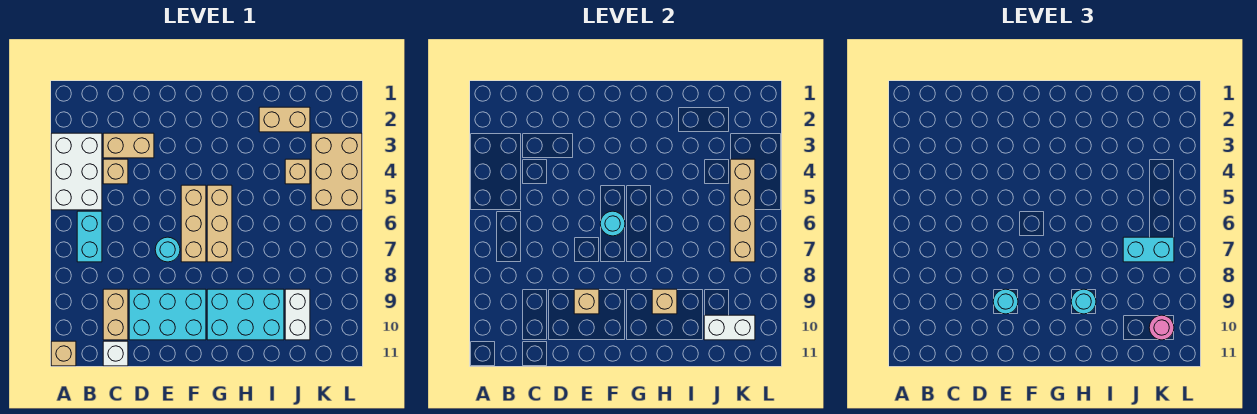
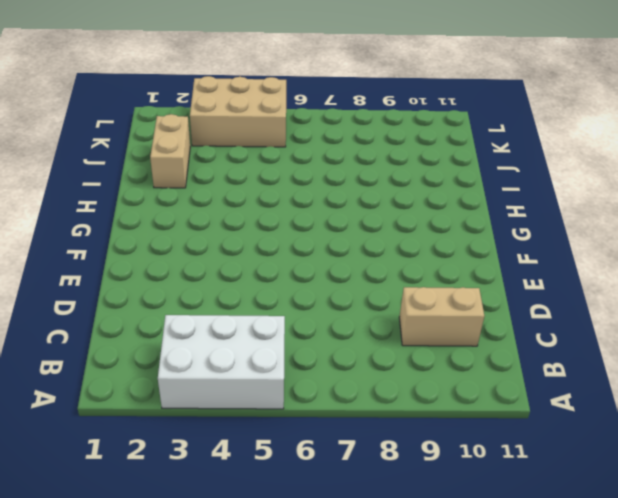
none -> tan 1x1 brick [51,341,76,366]
none -> cyan 1x2 brick [77,211,102,262]
none -> tan 1x2 brick [103,133,154,158]

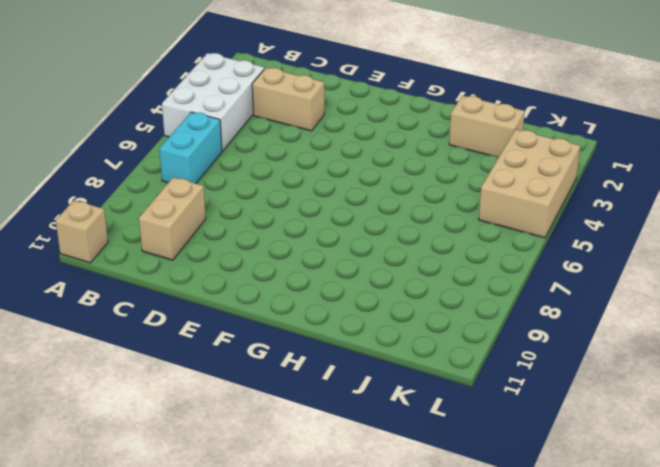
none -> tan 1x1 brick [103,159,128,184]
none -> white 1x1 brick [103,341,128,366]
none -> cyan 2x3 brick [129,289,206,340]

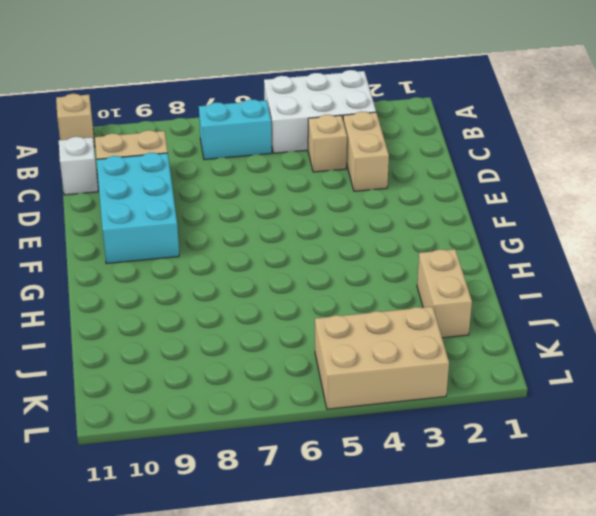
none -> cyan 1x1 round brick [155,237,180,262]
none -> tan 1x3 brick [181,185,206,262]
none -> tan 1x3 brick [207,185,232,262]

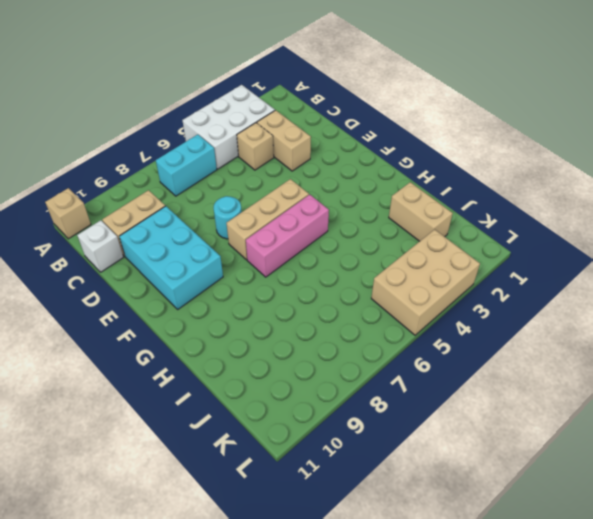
pink 1x3 brick [246,195,329,277] -> tan 1x3 brick [207,185,232,262]
none -> cyan 2x3 brick [207,289,284,340]
none -> tan 1x1 brick [285,159,310,184]
none -> white 1x2 brick [285,289,310,340]

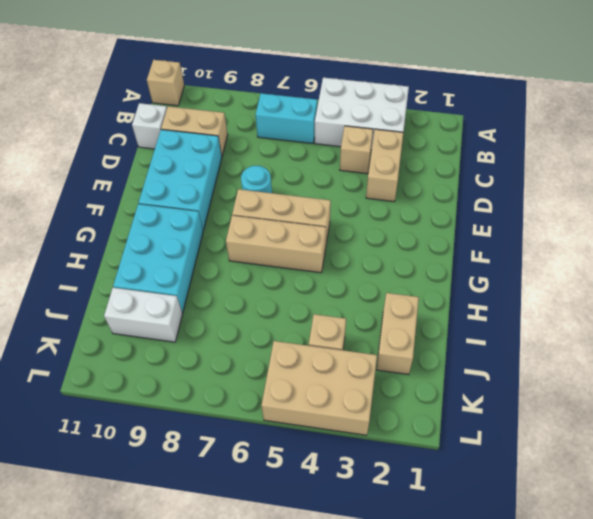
none -> tan 1x1 brick [574,289,599,314]
none -> cyan 1x1 round brick [600,211,625,236]
none -> tan 1x1 brick [652,289,677,314]

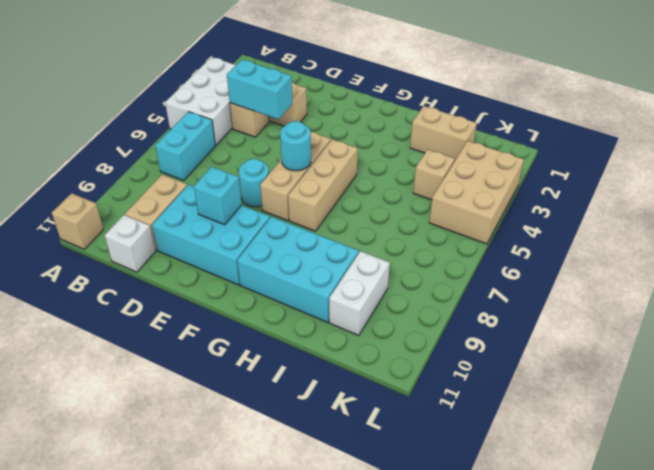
cyan 1x2 brick [227,60,292,119] -> cyan 1x2 brick moved to [1123,237,1174,262]
cyan 1x1 brick [194,167,241,225] -> tan 1x1 brick [574,289,599,314]
none -> tan 1x1 brick [652,289,677,314]
none -> white 1x2 brick [704,315,755,340]
none -> tan 1x4 brick [730,159,755,262]

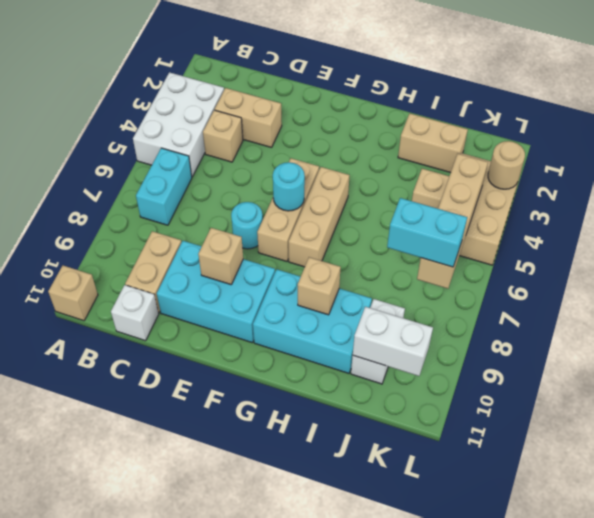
tan 1x1 round brick [488,141,525,189] -> none
none -> cyan 1x1 round brick [993,289,1018,314]
none -> cyan 1x1 round brick [1071,289,1096,314]
none -> pink 1x1 round brick [1149,315,1174,340]

